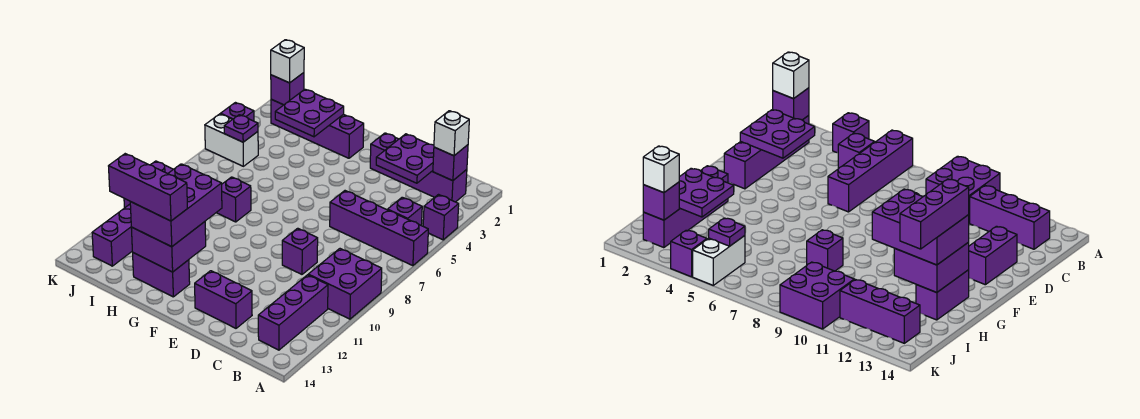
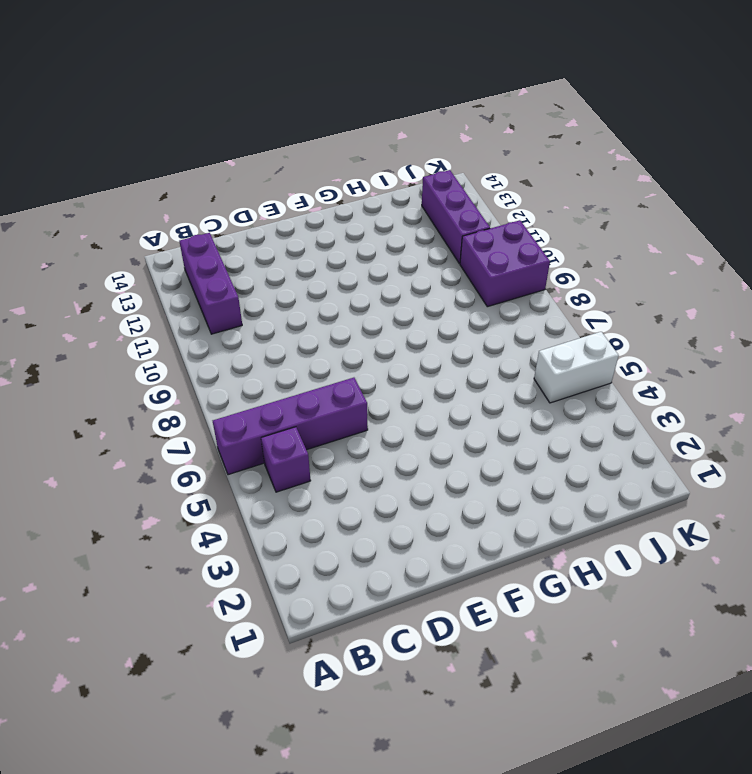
none -> purple 1x1 brick [423,195,459,240]
none -> purple 2x2 brick [308,249,382,319]
none -> purple 1x4 brick [370,133,467,202]

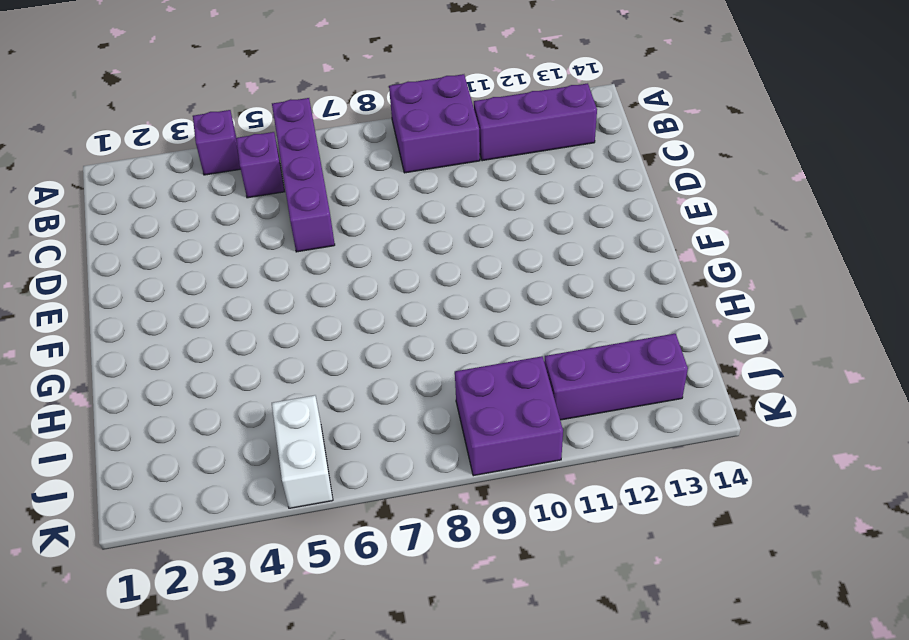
none -> purple 1x4 brick [370,133,467,202]
none -> purple 1x1 brick [282,228,318,274]
none -> purple 1x2 brick [195,271,252,328]

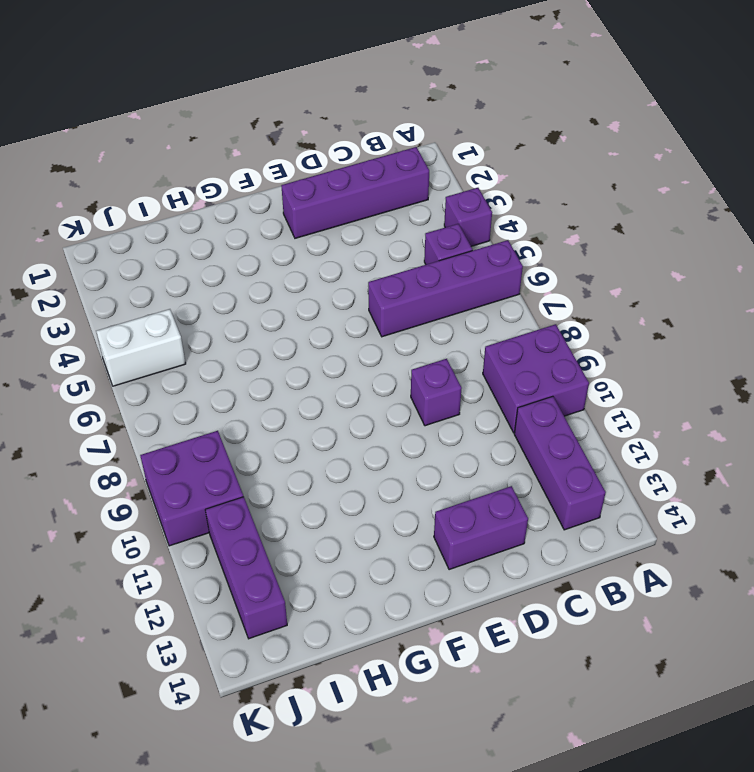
none -> purple 1x4 brick [271,99,364,158]
none -> purple 1x2 brick [133,253,190,297]
none -> purple 1x1 brick [217,177,251,222]

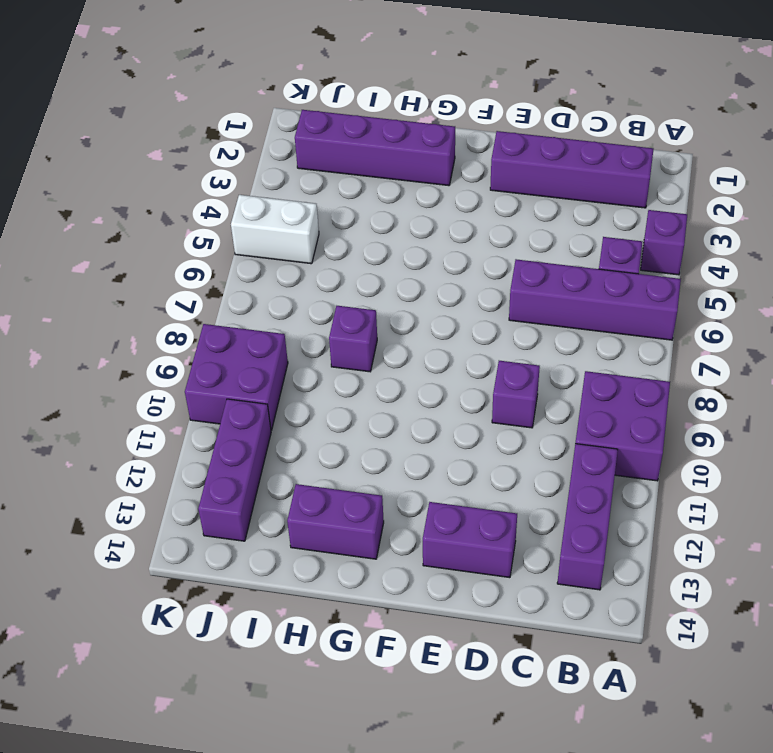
none -> purple 1x1 brick [221,103,254,121]
none -> purple 1x1 brick [433,145,468,181]
none -> purple 2x2 plate [376,134,434,183]

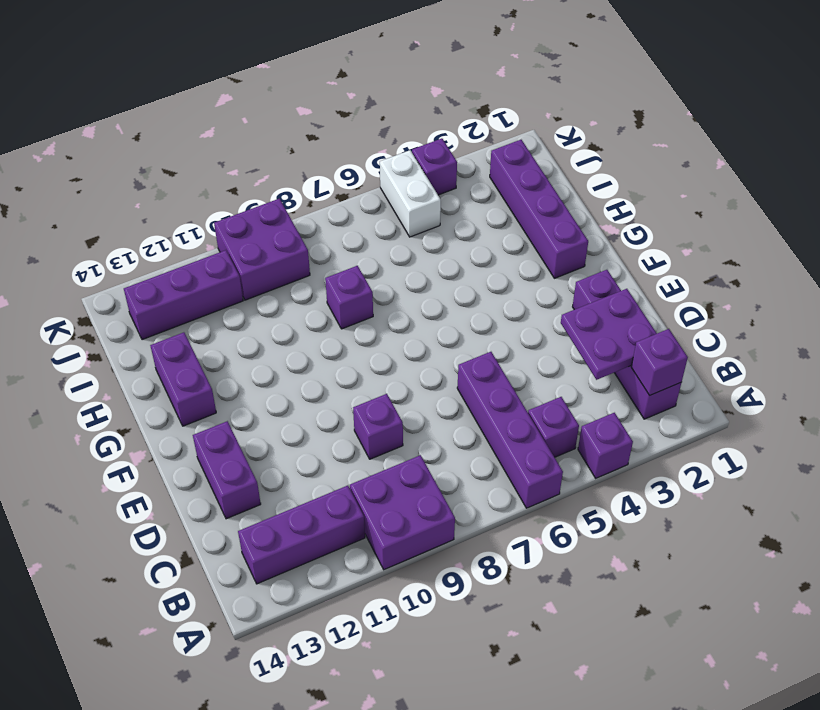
none -> purple 2x2 brick [131,222,206,272]
none -> purple 2x2 plate [275,89,344,137]
none -> purple 1x1 brick [271,73,304,105]

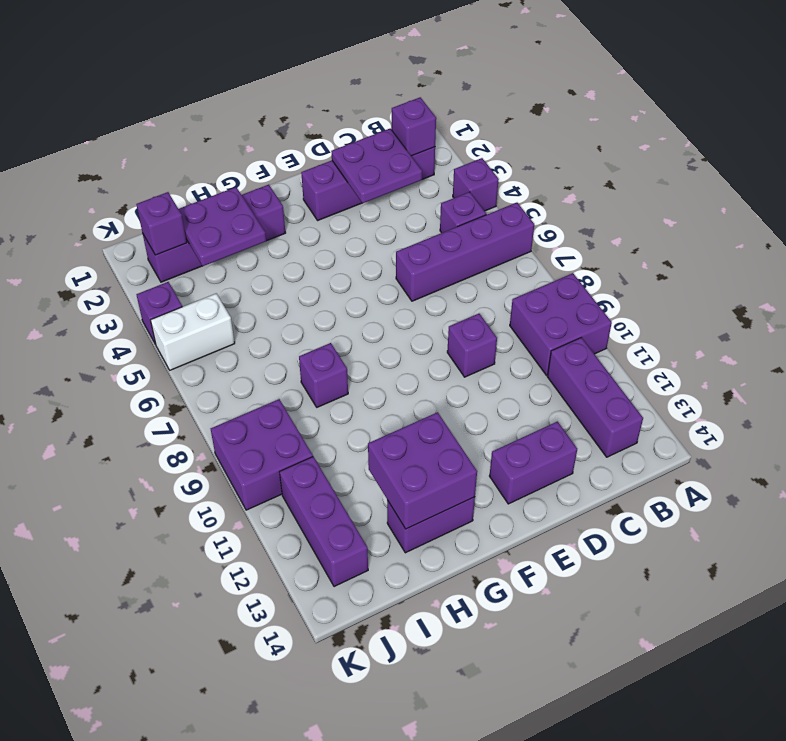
none -> purple 1x1 plate [224,115,258,142]
none -> white 1x1 brick [434,111,469,156]
none -> purple 2x3 brick [130,164,222,247]

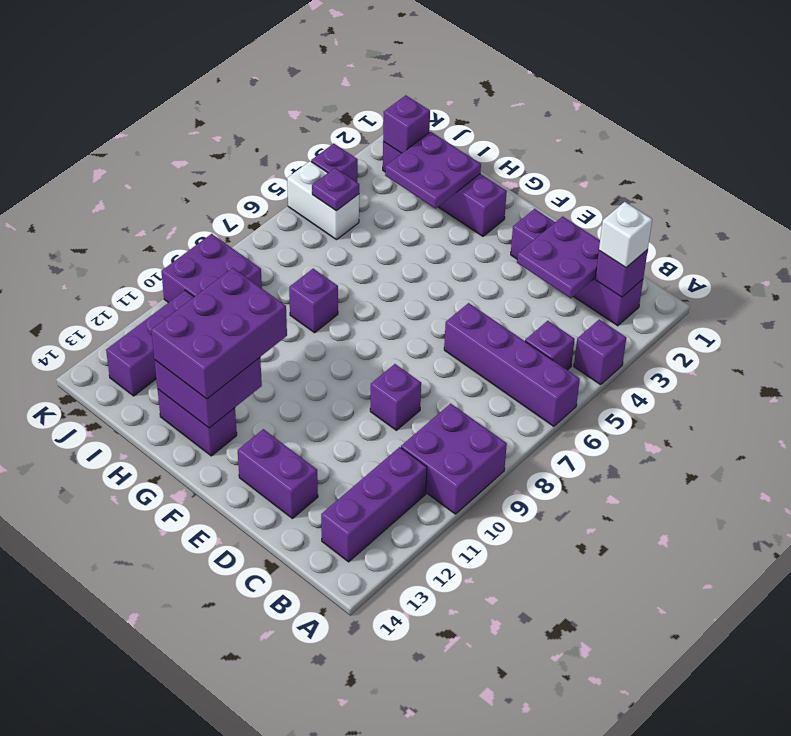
none -> white 1x1 brick [271,40,304,83]
none -> purple 1x3 brick [109,154,187,221]

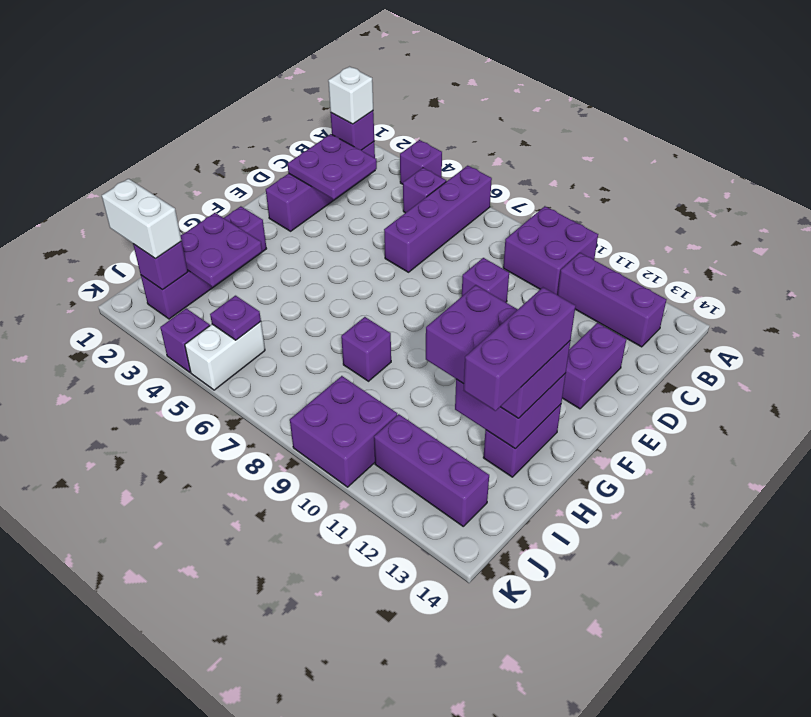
white 1x2 brick [102,179,181,258] -> white 1x1 brick [271,40,304,83]

